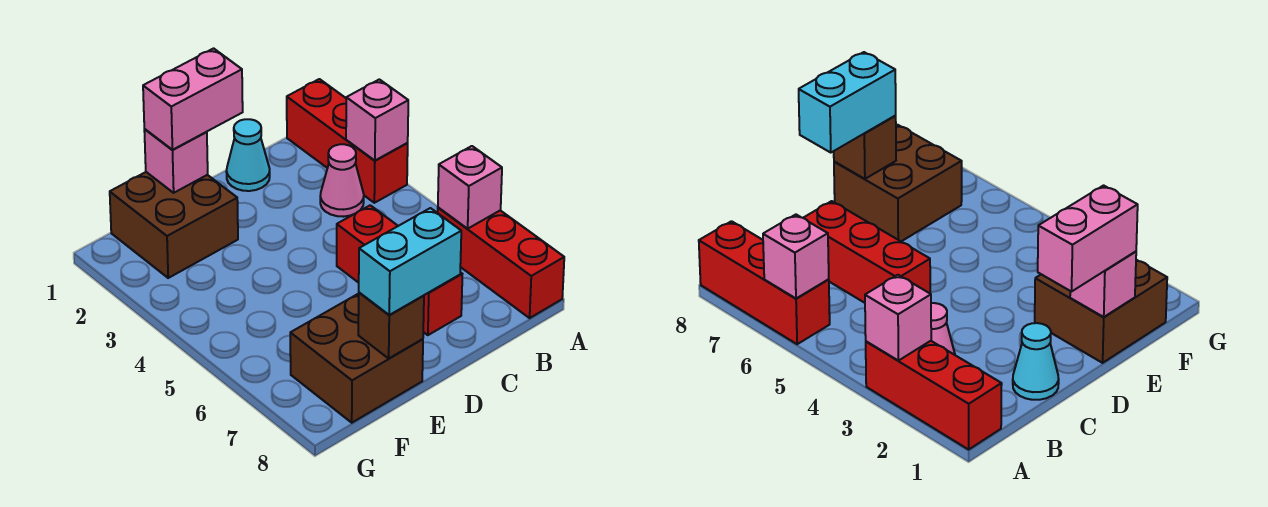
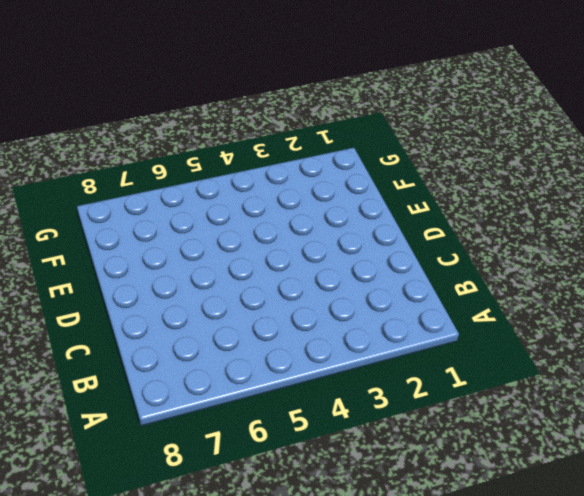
none -> red 1x3 brick [287,79,408,203]
none -> red 1x3 brick [438,208,564,318]
none -> pink 1x1 cone [320,144,364,217]

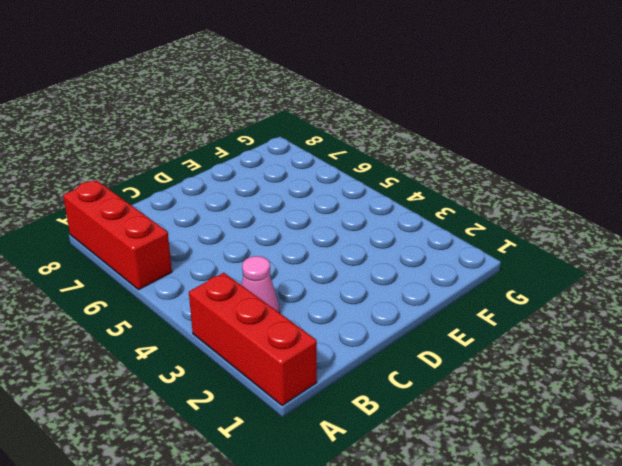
none -> cyan 1x1 cone [226,119,270,191]
none -> red 1x3 brick [337,205,462,335]
none -> brown 2x2 brick [110,172,238,278]

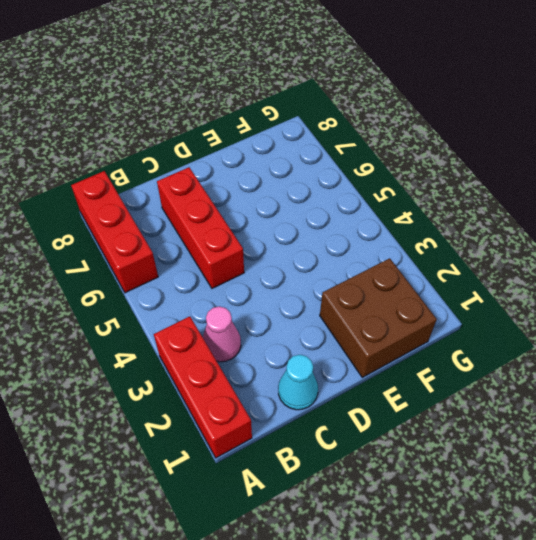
none -> brown 2x2 brick [290,294,423,423]
none -> pink 1x1 brick [346,79,408,161]
none -> pink 1x1 brick [438,146,502,229]

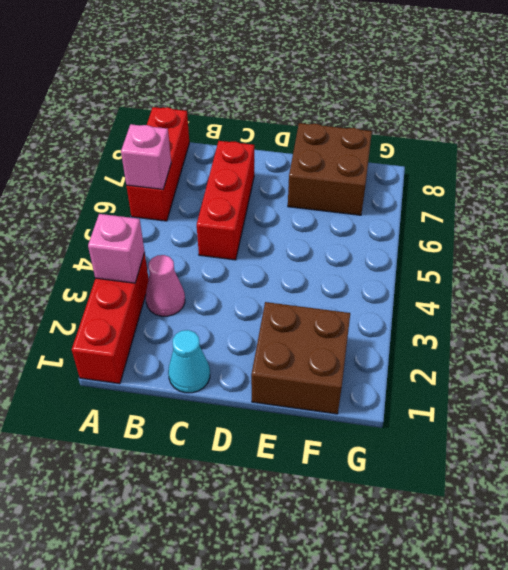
none -> pink 1x1 brick [144,129,208,193]
none -> brown 1x1 brick [358,293,424,358]
none -> pink 1x2 brick [143,48,243,150]

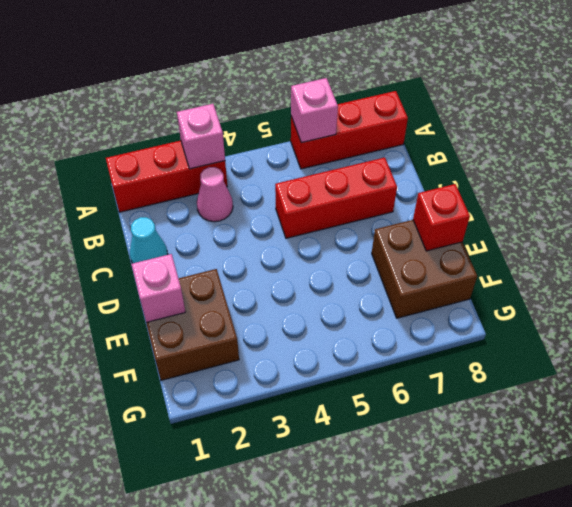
red 1x1 brick [413,184,470,251] -> brown 1x1 brick [358,293,424,358]
none -> pink 1x2 brick [143,48,243,150]
none -> cyan 1x2 brick [359,208,461,315]

